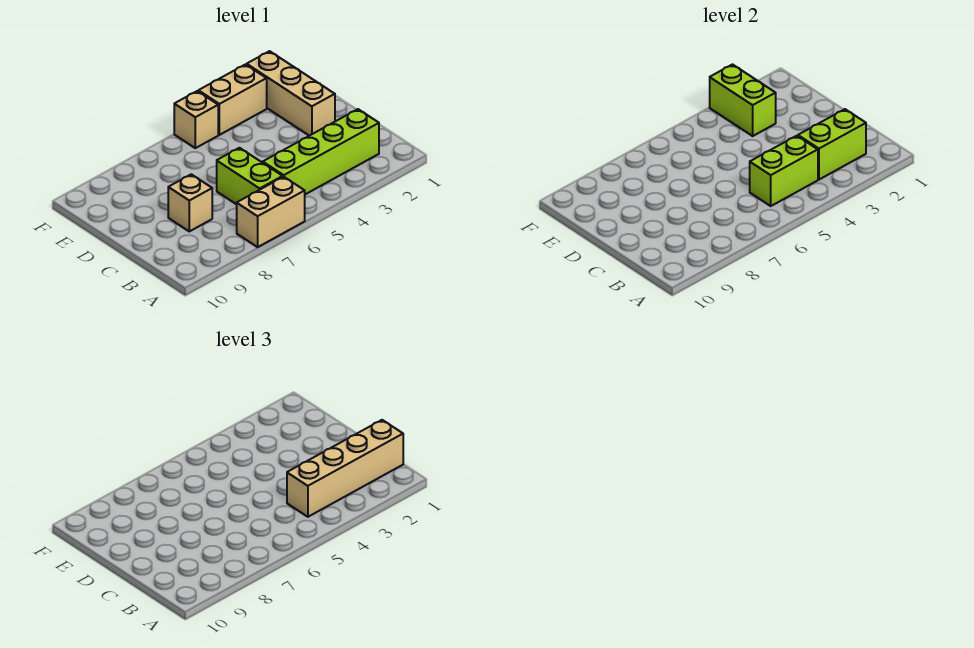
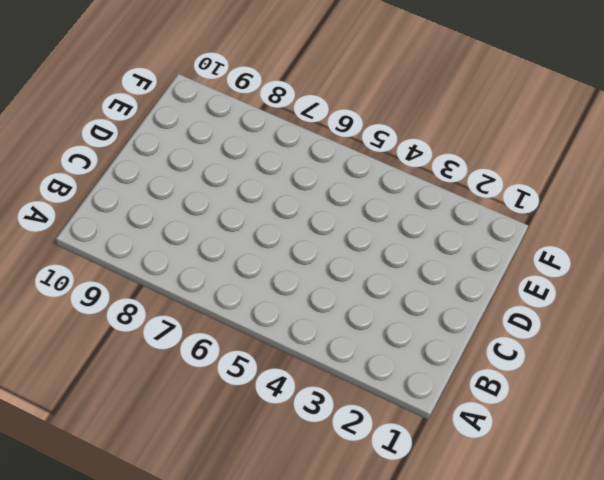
none -> tan 1x2 brick [237,177,305,247]
none -> lime 1x4 brick [263,109,379,194]

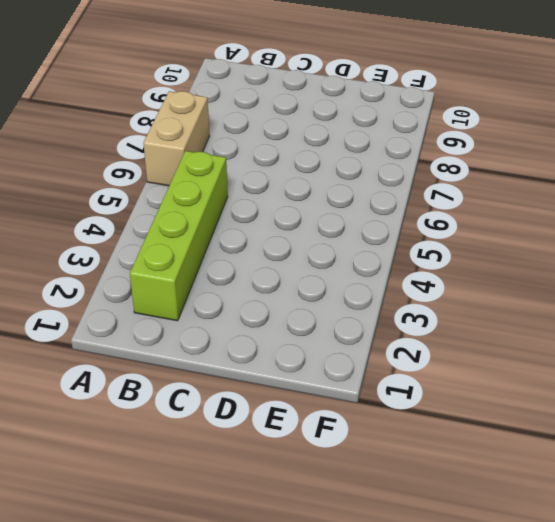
none -> lime 1x2 brick [217,148,283,204]
none -> tan 1x1 brick [168,174,212,231]

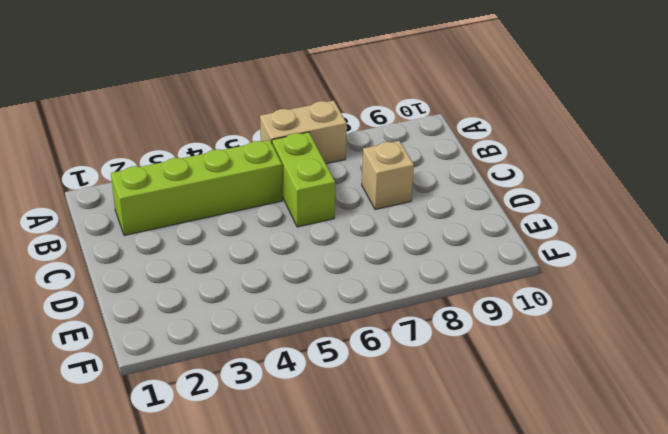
none -> tan 1x3 brick [247,51,335,136]
none -> tan 1x2 brick [198,65,267,135]

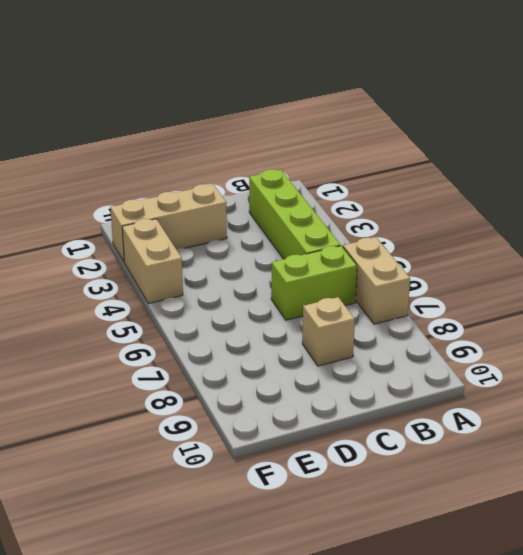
none -> tan 1x1 brick [174,91,218,148]
none -> lime 1x2 brick [798,109,866,180]

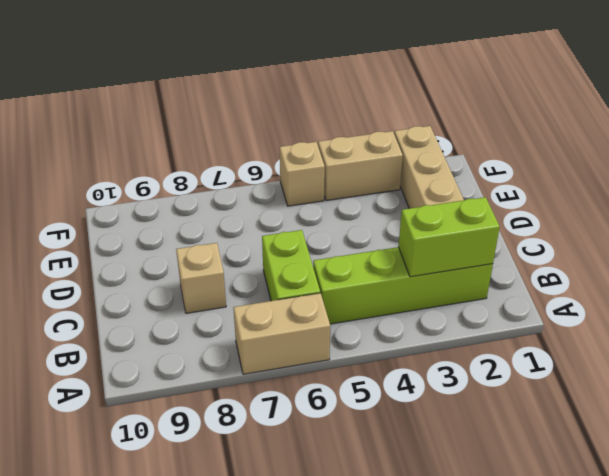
none -> lime 1x2 brick [750,136,818,206]
none -> lime 1x2 brick [710,65,776,136]

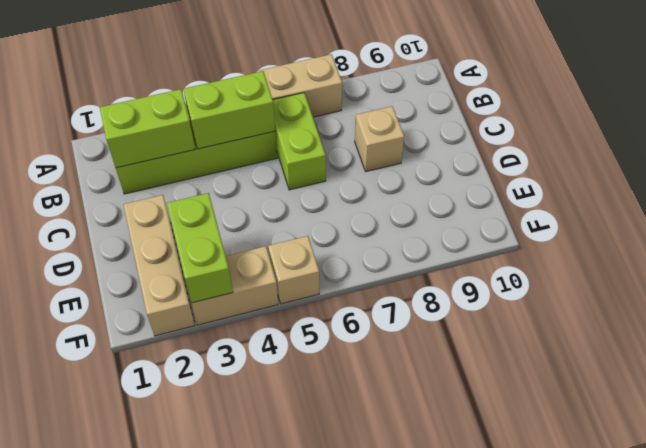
none -> tan 1x4 brick [287,420,403,517]

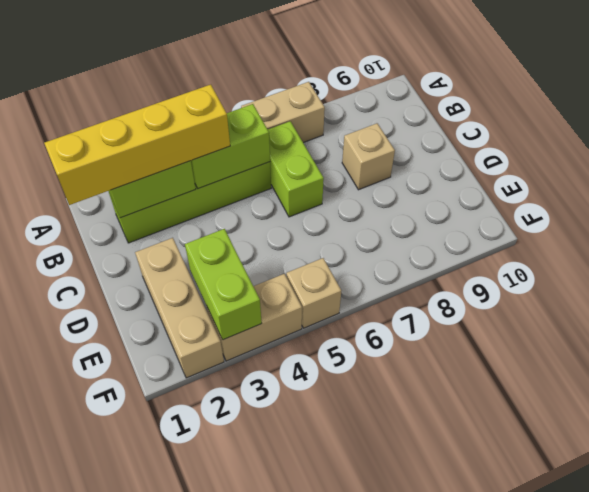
yellow 1x4 brick [44,85,230,205] -> tan 1x4 brick [287,420,403,517]

